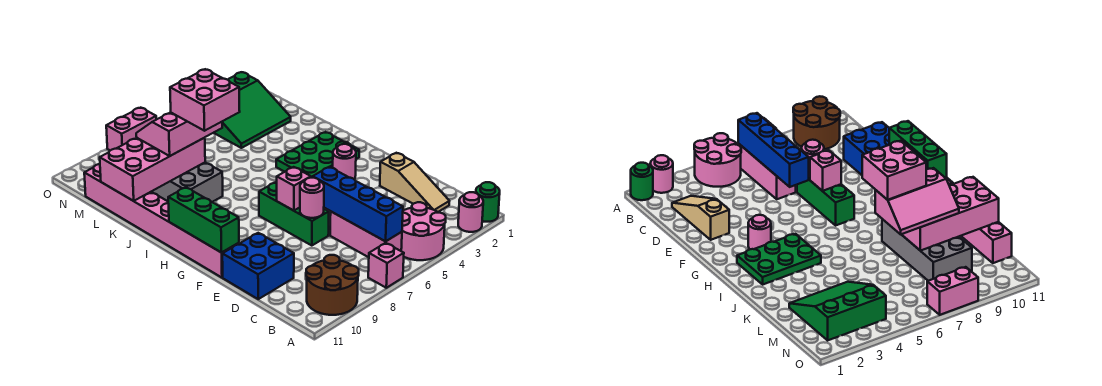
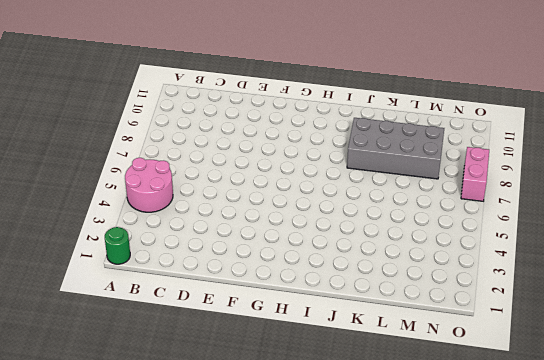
none -> pink 1x1 round brick [458,192,483,232]
none -> pink 1x1 brick [368,243,404,288]
none -> brown 2x2 round brick [306,255,359,315]

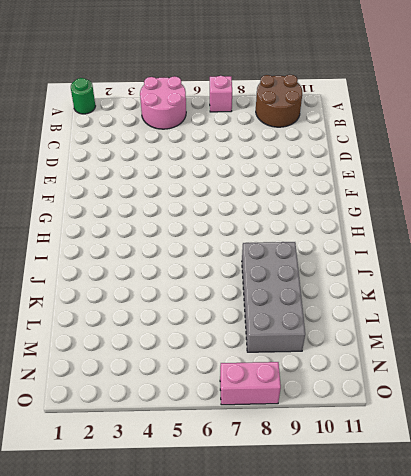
none -> pink 1x1 round brick [458,192,483,232]
none -> pink 1x3 brick [330,212,402,257]
none -> tan 1x3 slope [380,153,449,212]

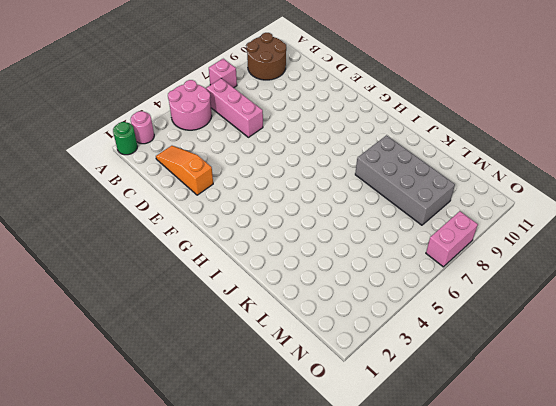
orange 1x3 slope [156,146,213,195] -> tan 1x3 slope [380,153,449,212]
none -> blue 2x2 brick [222,233,294,299]
none -> green 1x3 brick [259,182,329,246]
none -> pink 1x8 brick [84,164,239,278]

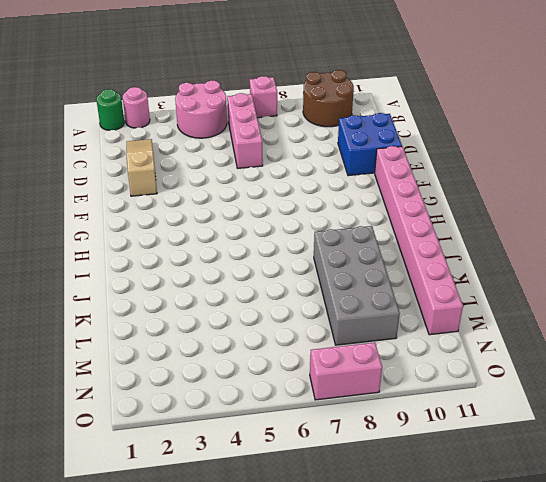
none -> green 1x3 brick [259,182,329,246]
none -> pink 1x1 round brick [333,144,356,179]
none -> green 2x3 plate [276,132,359,178]

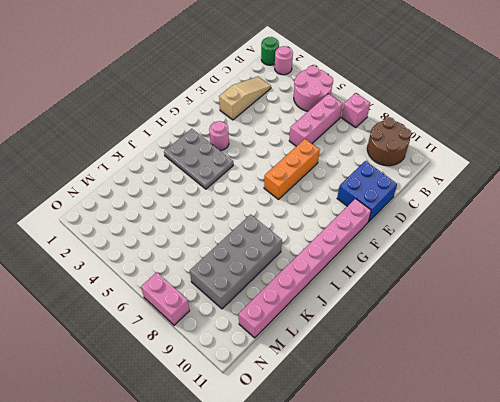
orange 1x3 brick [264,139,320,199] -> green 1x3 brick [259,182,329,246]
grey 2x3 plate [164,129,233,189] -> green 2x3 plate [276,132,359,178]
none -> green 3x3 slope [214,72,291,148]
none -> blue 1x4 brick [313,167,403,241]
none -> pink 1x1 round brick [300,178,324,218]

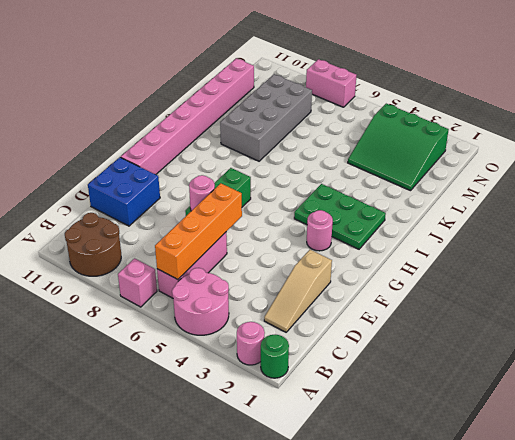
orange 1x4 brick [155,183,242,280] -> blue 1x4 brick [313,167,403,241]
none -> pink 1x1 brick [277,167,311,211]
none -> green 1x3 brick [168,187,239,253]
none -> pink 2x4 brick [100,138,205,201]

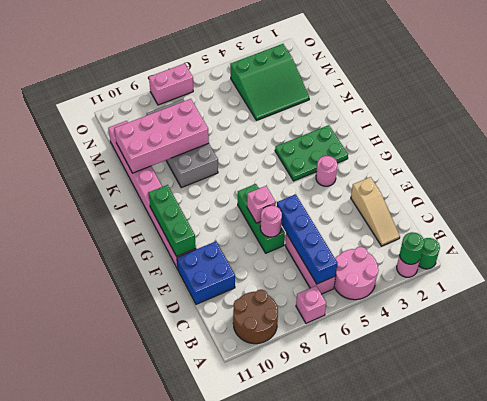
green 1x1 round brick [399,232,424,264] -> none
none -> pink 2x3 slope [136,112,222,156]
none -> pink 2x2 brick [170,69,240,131]

